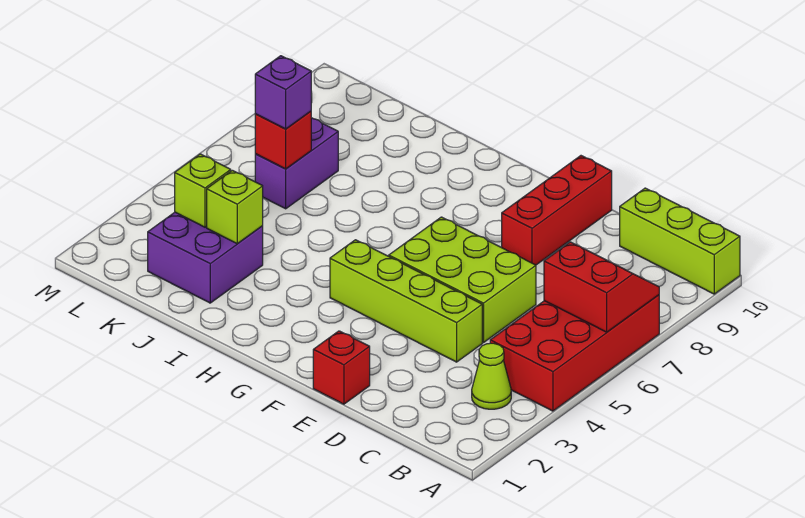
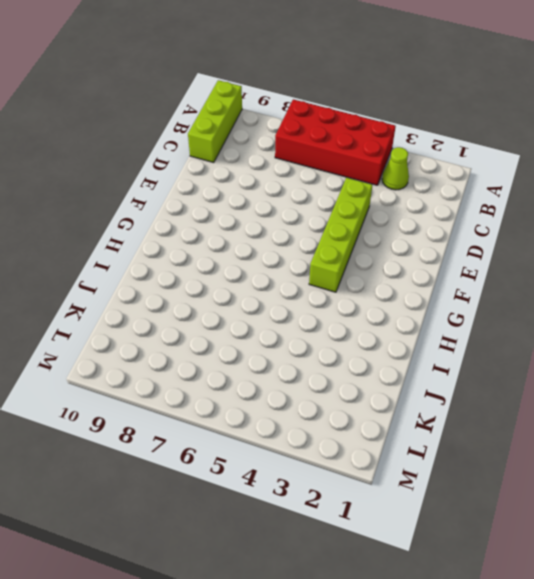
none -> lime 2x3 brick [389,217,536,343]
none -> red 1x1 brick [313,331,370,404]
none -> red 1x3 brick [502,156,612,265]

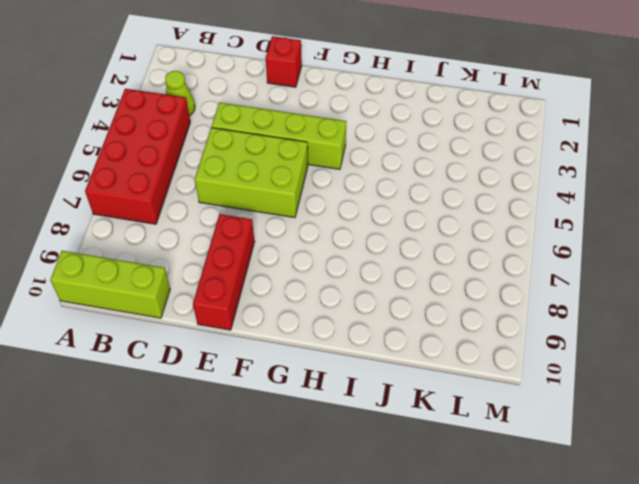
none -> purple 2x2 brick [148,212,263,303]
none -> purple 1x2 brick [255,118,338,209]
none -> red 2x2 slope [544,242,659,332]

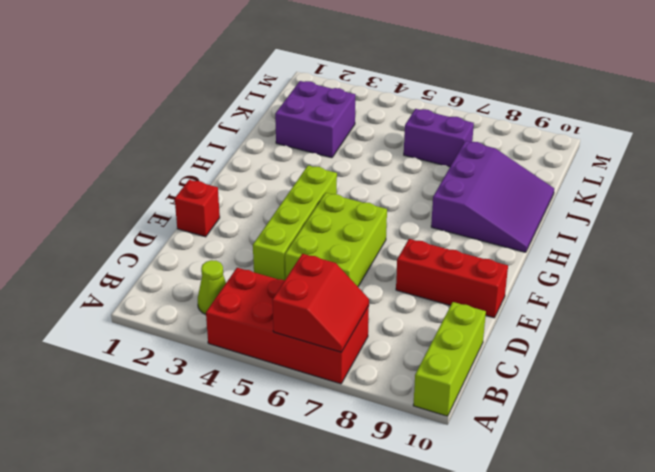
purple 3x3 slope [431,141,554,252] -> none
none -> lime 1x1 brick [207,170,263,244]
none -> lime 1x1 brick [175,154,231,227]
none -> red 1x1 brick [255,111,311,169]

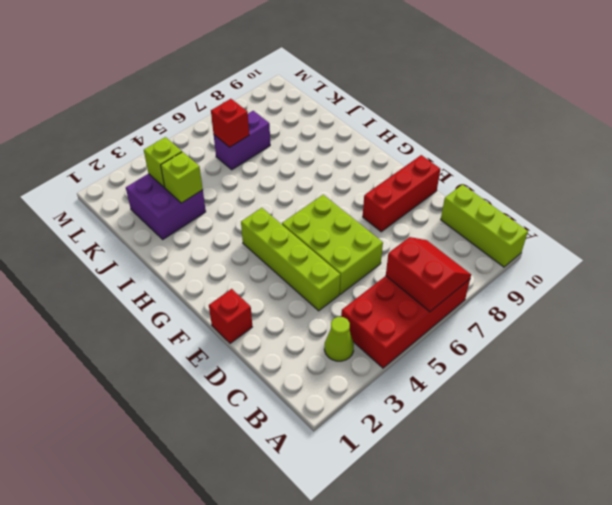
none -> purple 1x1 brick [255,56,311,129]

